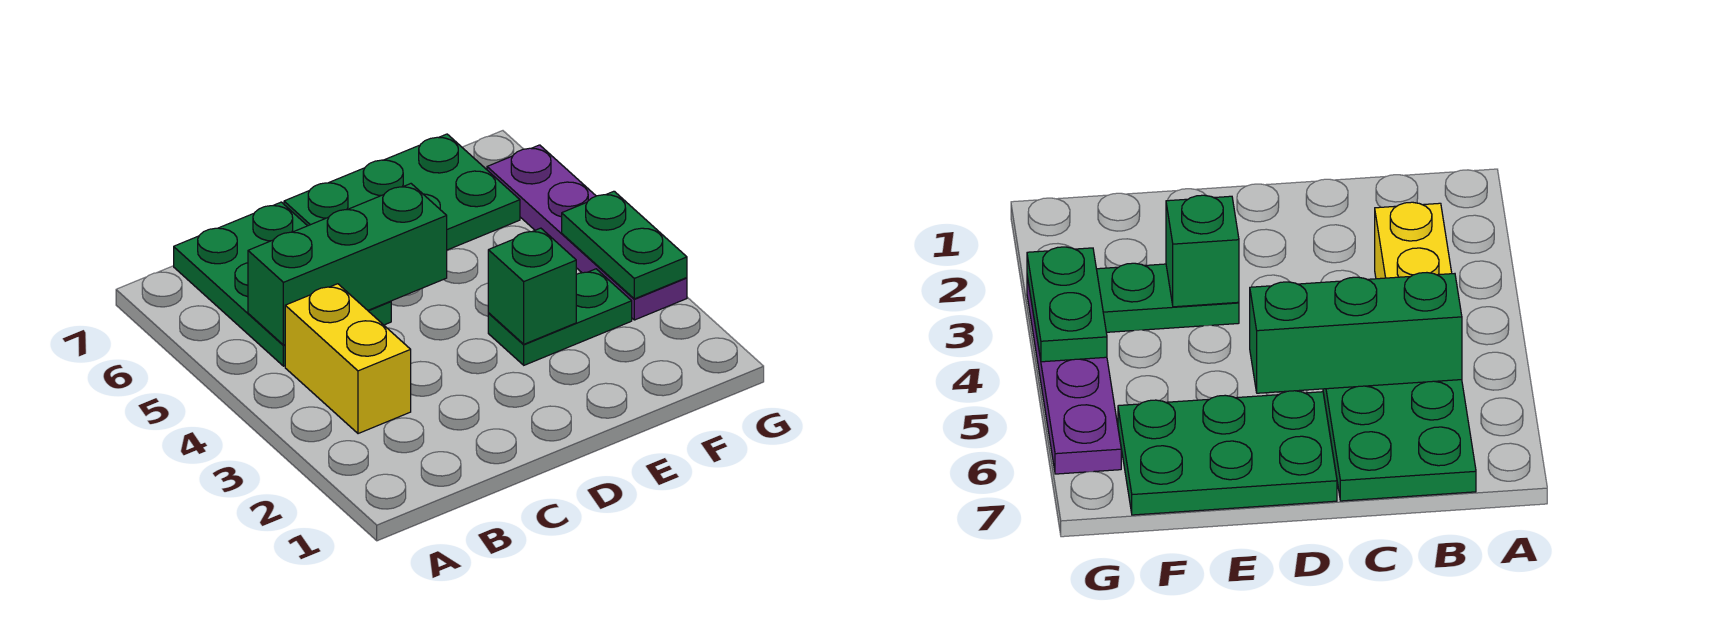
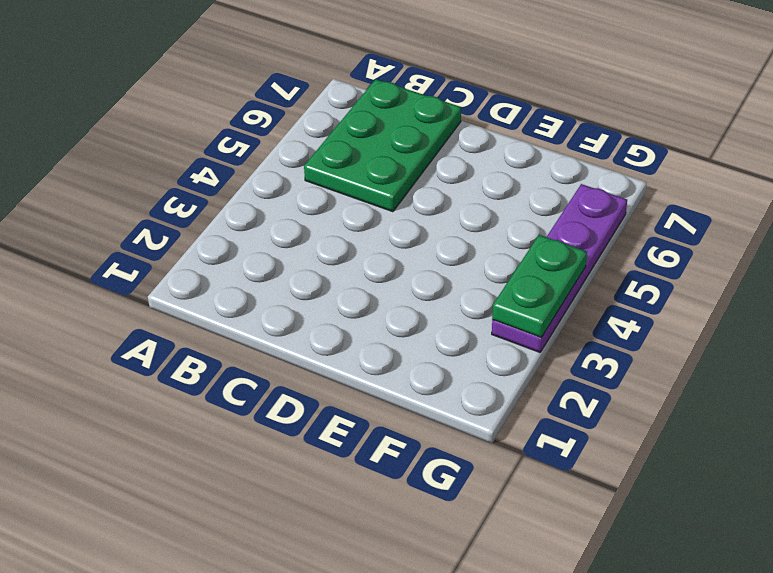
none -> yellow 1x2 brick [285,284,411,434]
none -> green 2x3 plate [284,134,520,250]

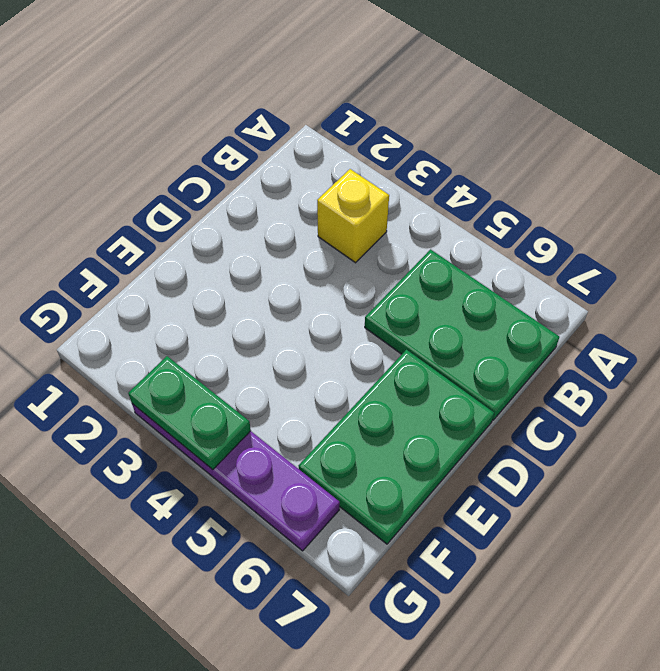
yellow 1x1 brick [317,169,389,263] -> yellow 1x2 brick [285,284,411,434]
none -> green 1x2 plate [488,269,632,365]
none -> green 1x3 brick [248,184,447,345]

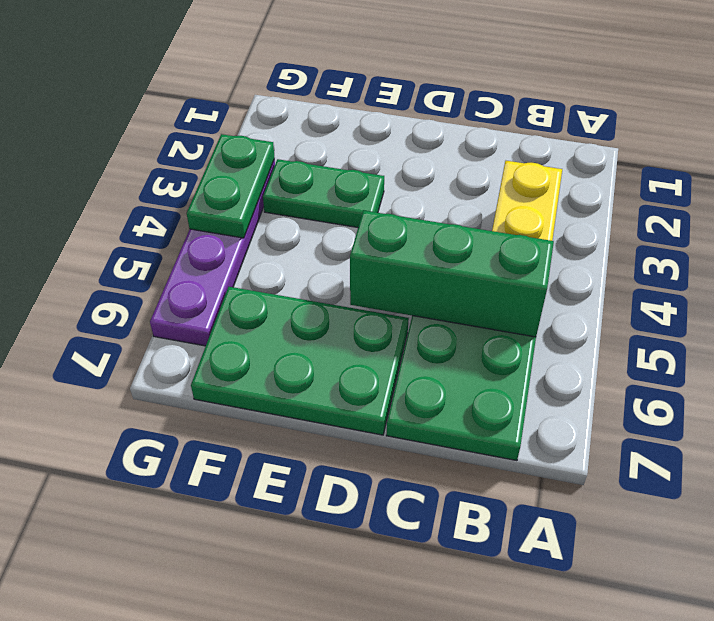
none -> green 1x1 brick [488,228,576,344]

